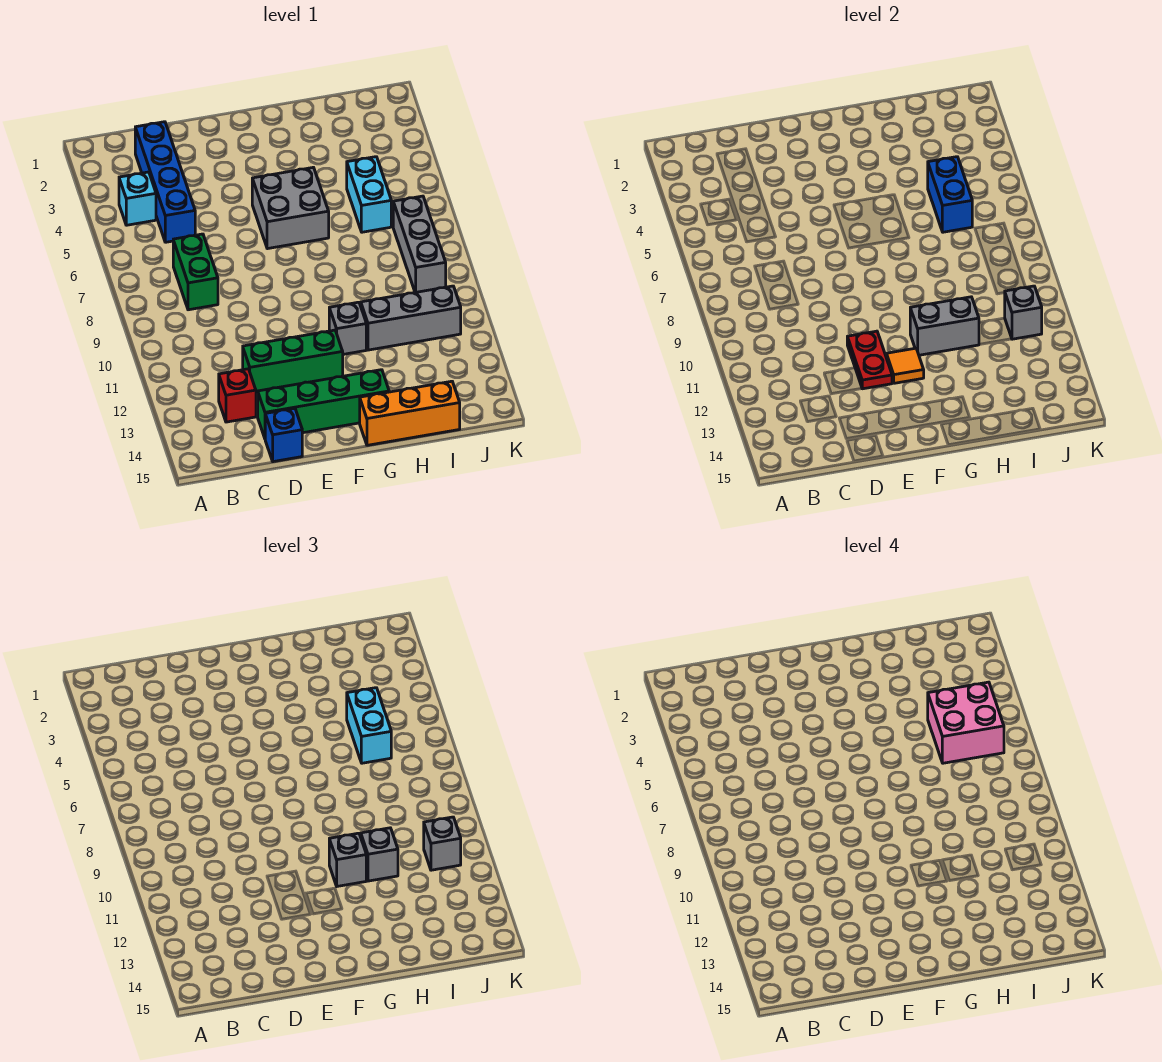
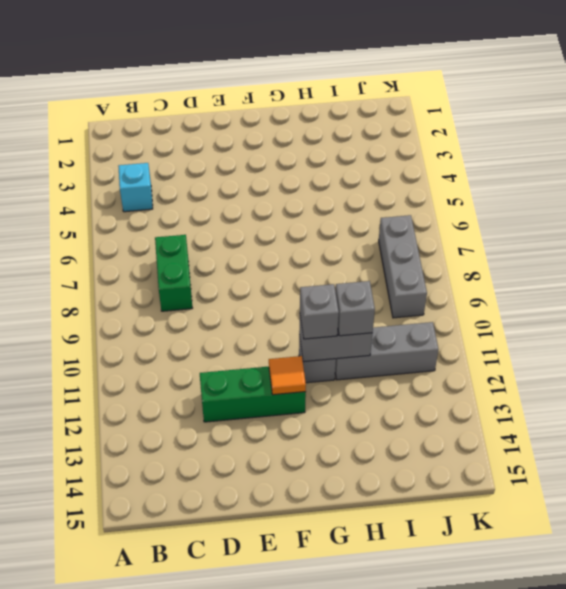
none -> blue 1x4 brick [135,122,195,242]
none -> red 1x1 brick [219,369,256,422]
none -> green 1x4 brick [258,370,389,438]

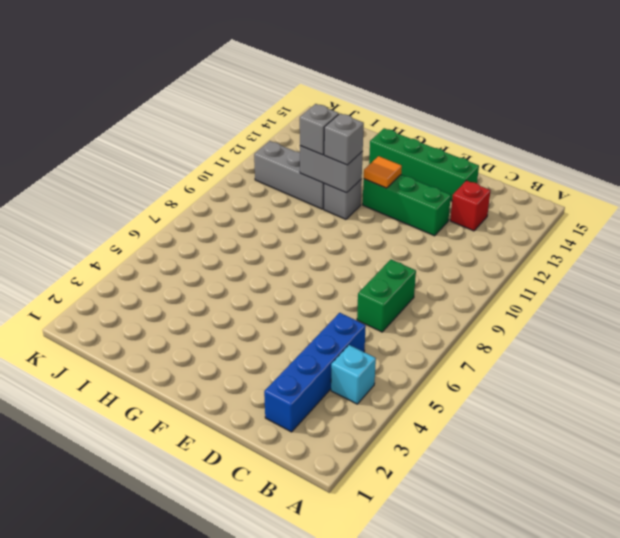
none -> blue 1x1 brick [265,408,302,462]
none -> grey 2x2 brick [252,167,329,249]
none -> orange 1x3 brick [360,381,460,445]

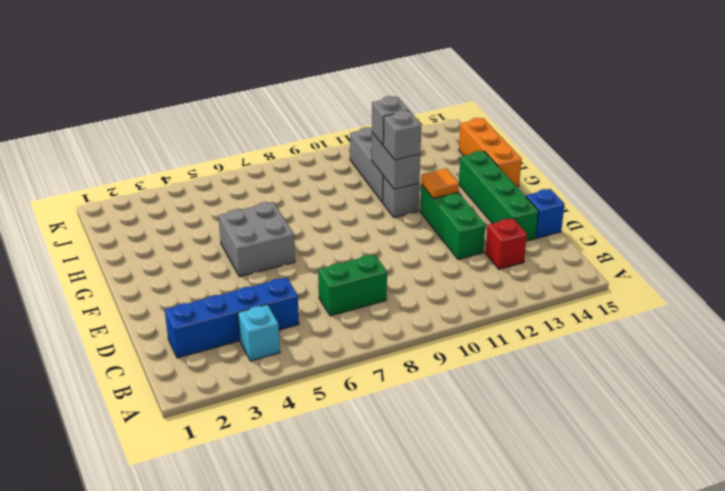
none -> cyan 1x2 brick [347,157,391,232]
none -> grey 1x3 brick [393,196,446,292]
none -> red 1x2 plate [847,331,892,389]

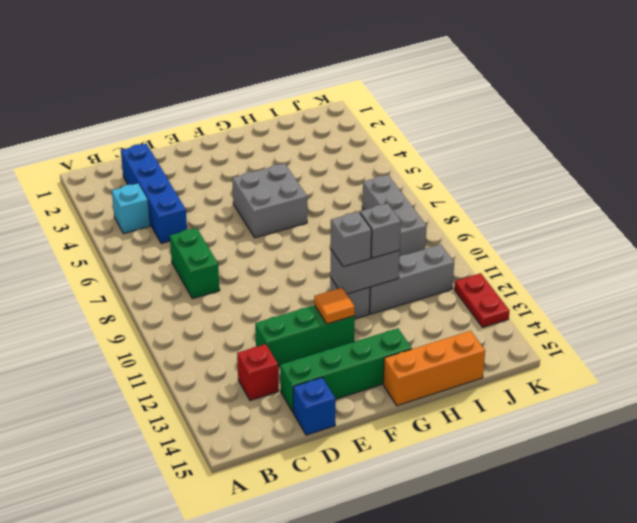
red 1x2 plate [454,273,510,327] -> red 1x2 plate moved to [847,331,892,389]
none -> cyan 1x2 brick [347,157,391,232]
none -> blue 1x2 brick [928,157,972,232]
none -> grey 1x1 brick [1004,286,1042,339]

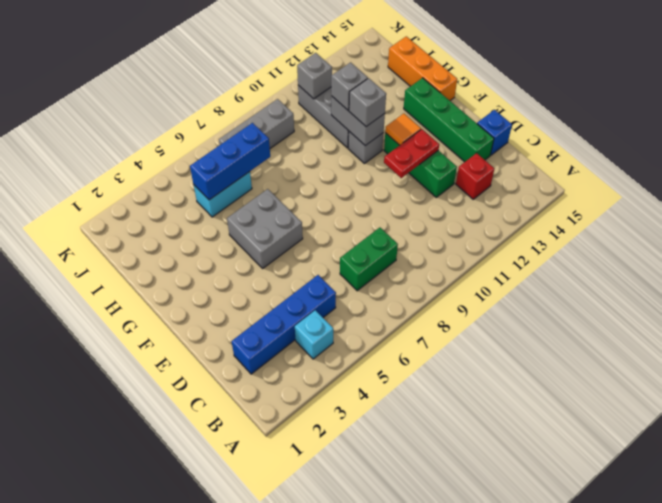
blue 1x3 brick [190,123,270,200] -> blue 1x2 brick [928,157,972,232]
none -> cyan 1x2 brick [347,688,391,763]
none -> grey 1x1 brick [424,817,461,870]
none -> pink 2x2 brick [928,682,1004,763]

